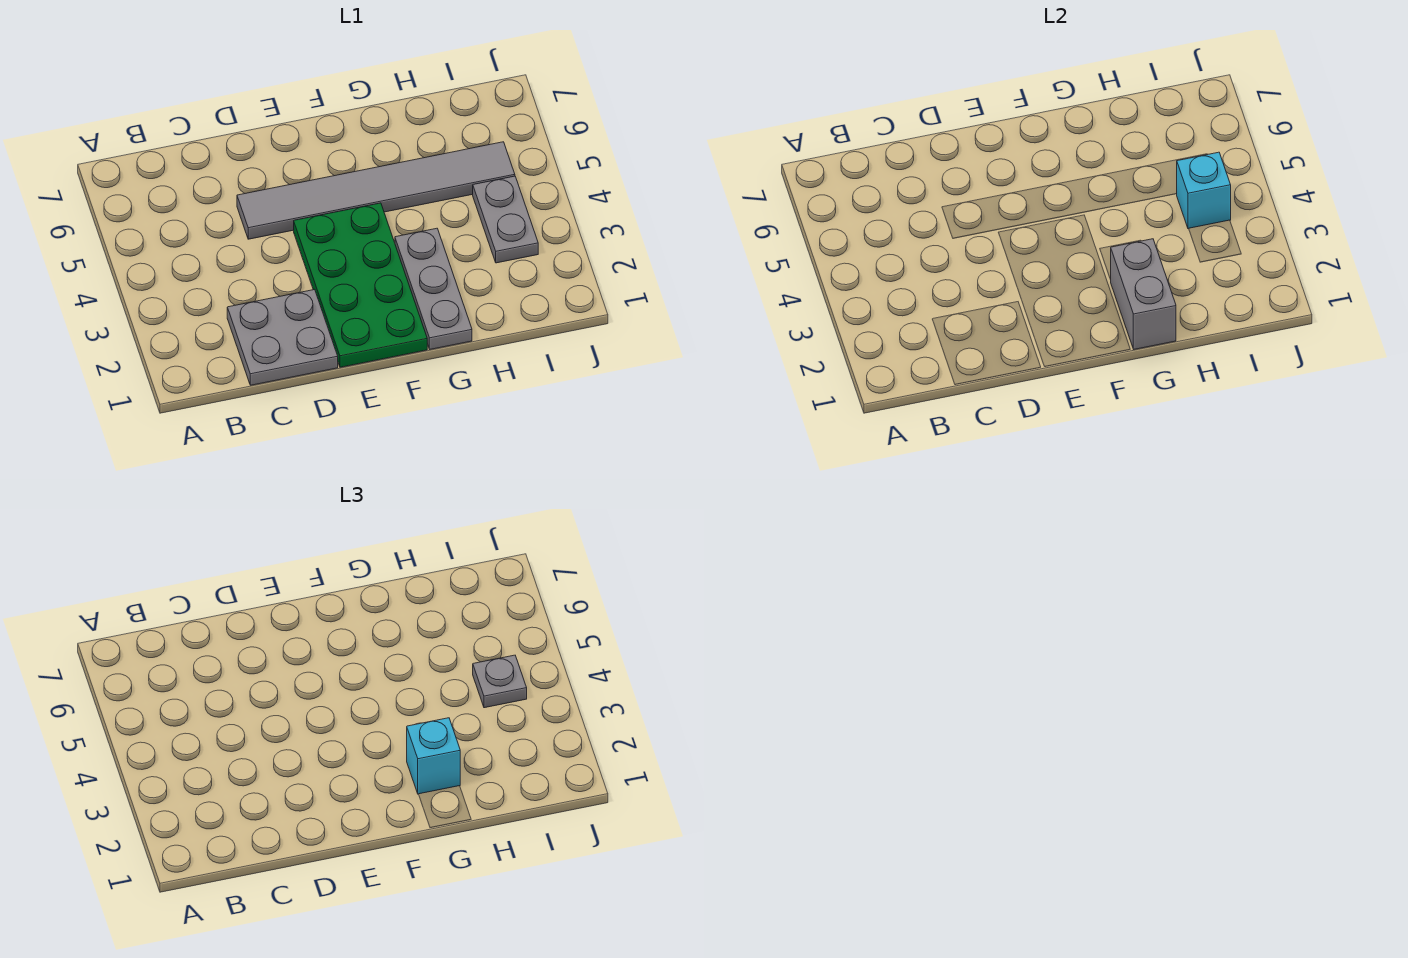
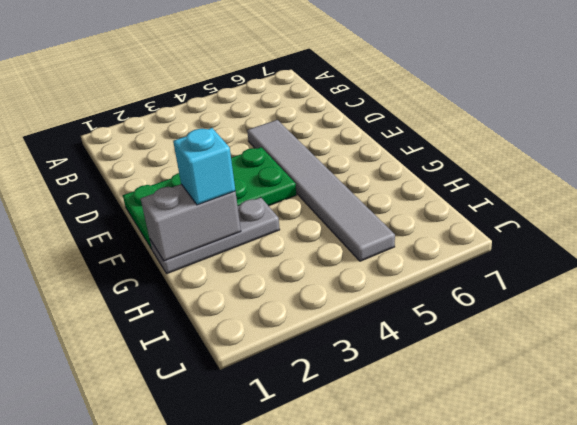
none -> grey 2x2 plate [227,290,338,385]
none -> grey 1x2 plate [473,176,538,263]

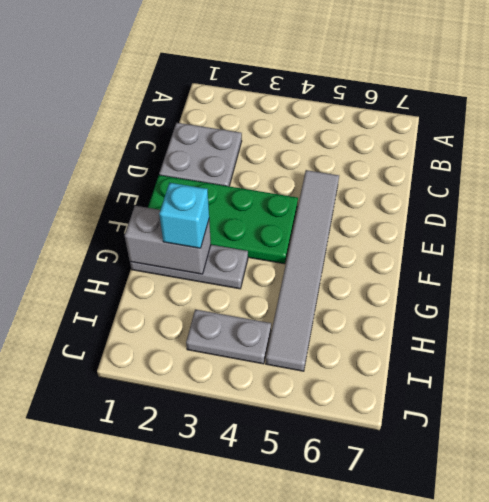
none -> cyan 1x1 brick [1177,152,1231,229]
none -> grey 1x1 plate [473,655,527,708]

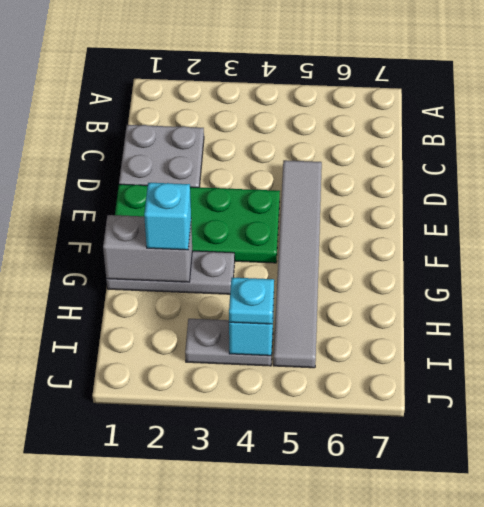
cyan 1x1 plate [229,277,274,324] -> grey 1x1 plate [473,655,527,708]

